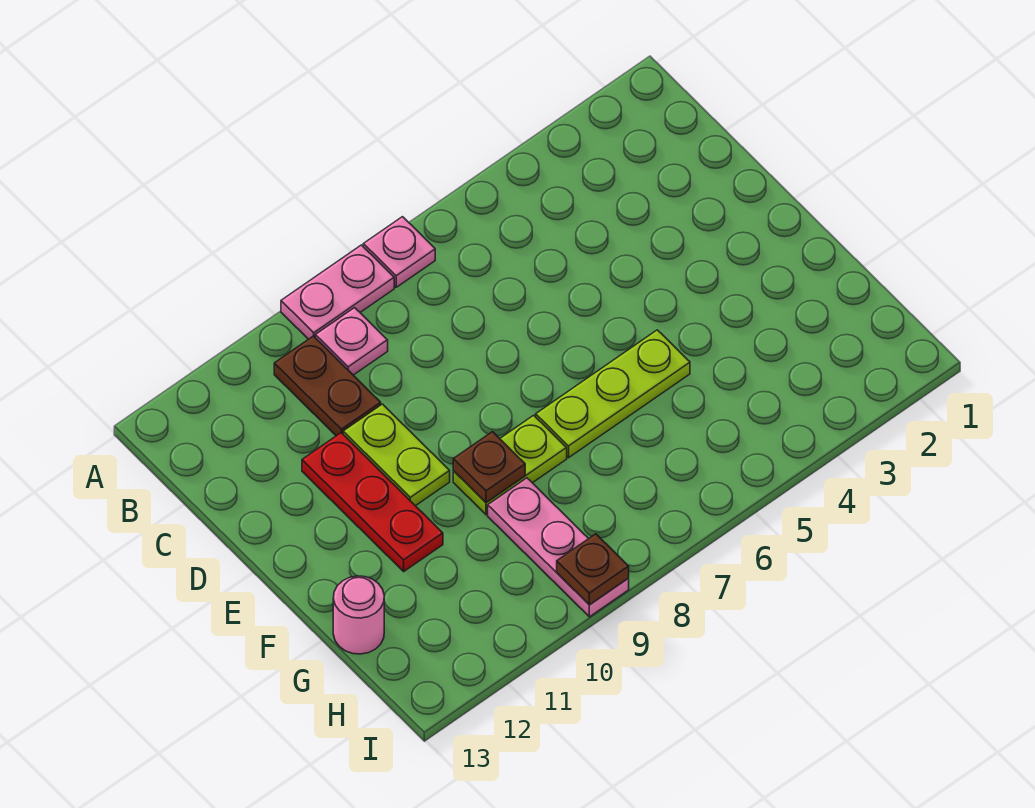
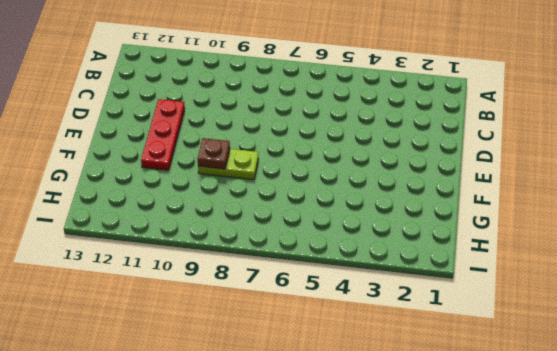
none -> pink 1x1 plate [363,217,435,287]
none -> pink 1x2 plate [281,245,394,339]
none -> pink 1x1 plate [315,308,388,375]

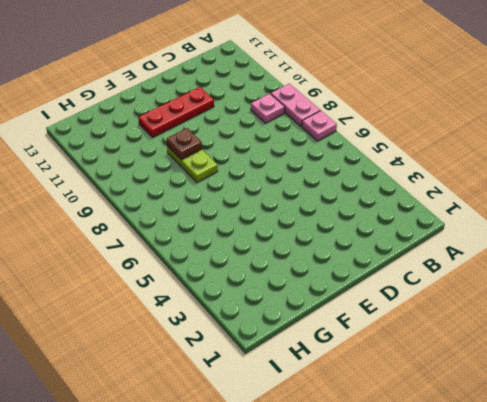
none -> brown 1x2 plate [274,336,381,436]
none -> lime 1x2 plate [343,404,450,506]
none -> lime 1x3 plate [536,330,690,458]

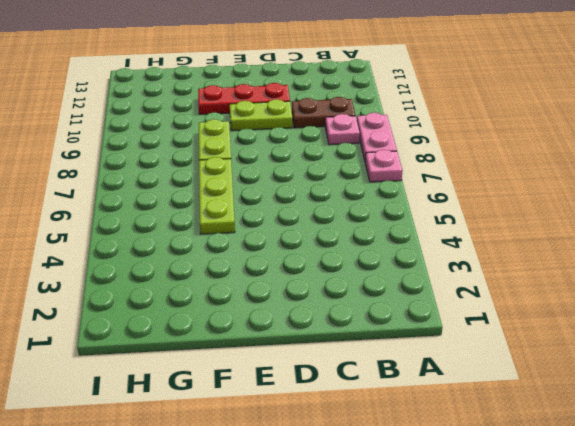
none -> pink 1x3 plate [488,478,629,617]
none -> pink 1x1 round brick [333,576,384,654]
none -> brown 1x1 plate [453,432,525,503]

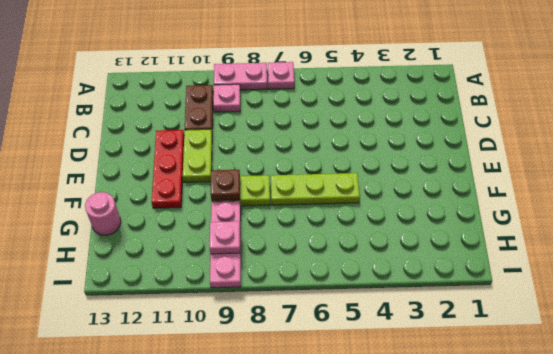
pink 1x1 plate [210,221,240,254] -> none
none -> brown 1x1 plate [557,534,629,605]

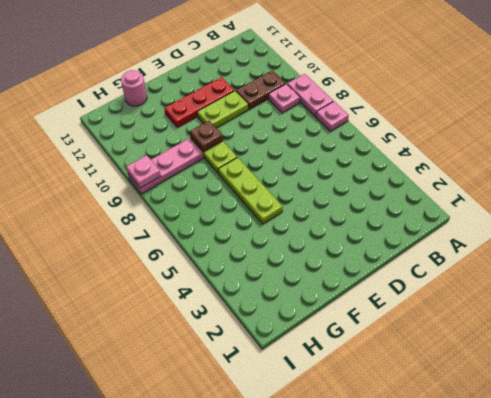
pink 1x1 plate [126,155,161,188] -> brown 1x1 plate [557,534,629,605]

